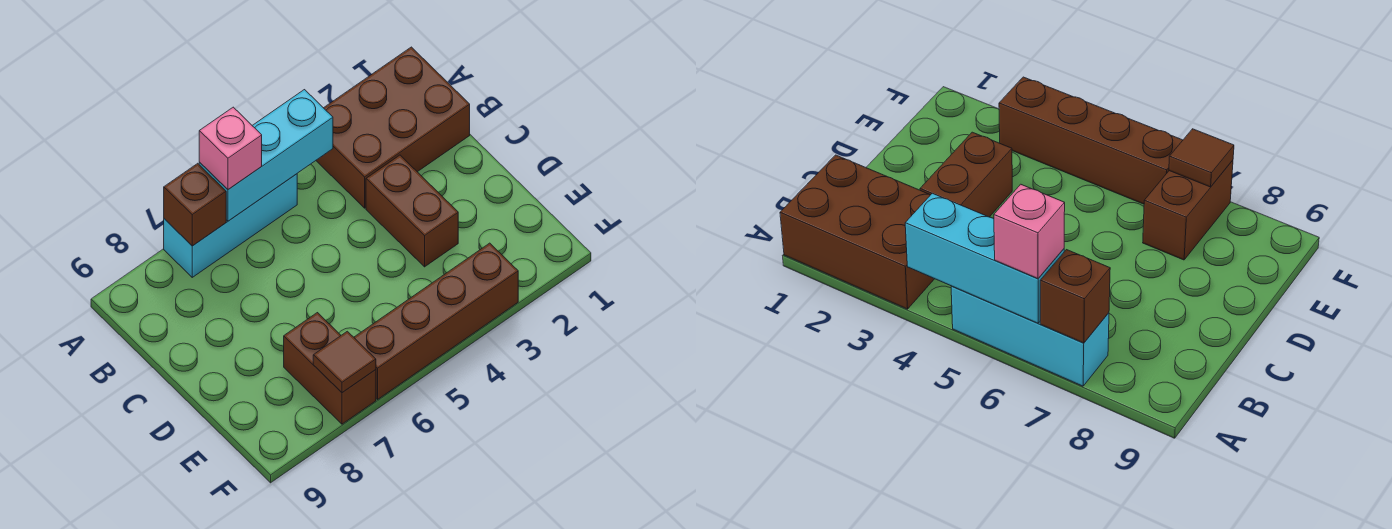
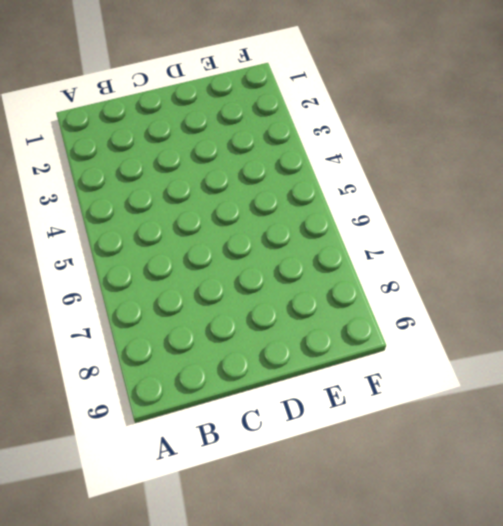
none -> brown 2x3 brick [316,47,470,208]
none -> cyan 1x3 brick [164,174,297,277]

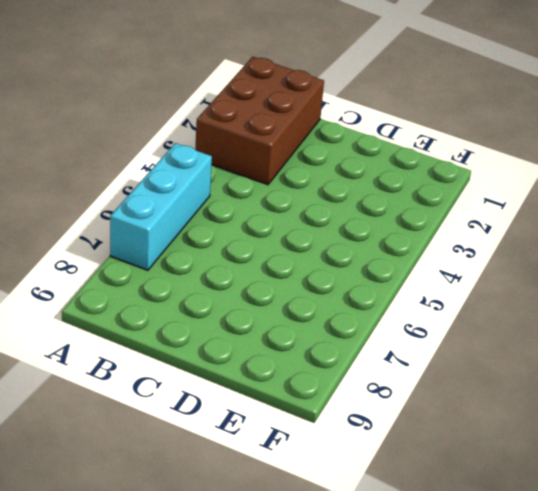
none -> brown 1x2 brick [366,155,458,267]
none -> brown 1x2 brick [284,313,376,424]

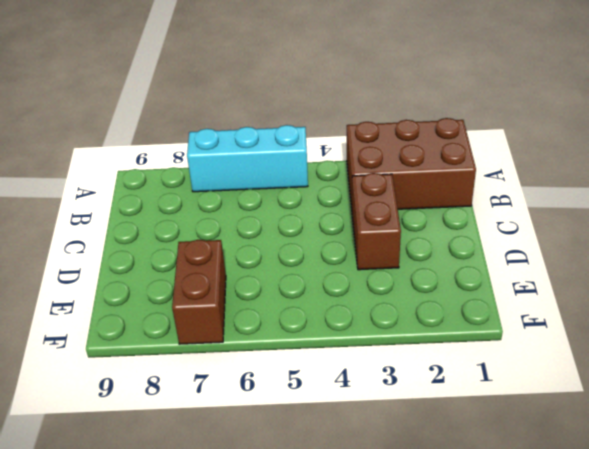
none -> brown 1x4 brick [354,243,518,399]
none -> cyan 1x3 brick [199,90,333,221]

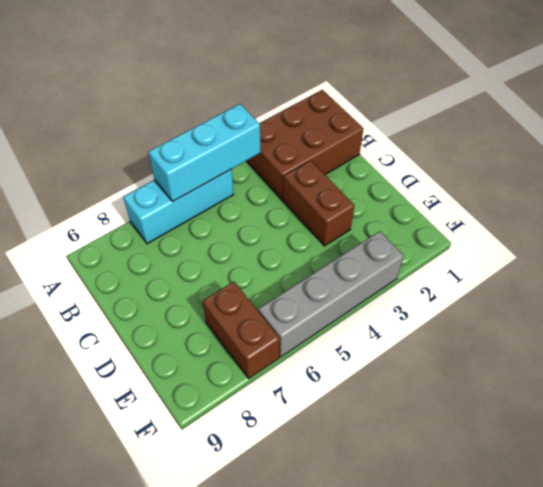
grey 1x4 brick [258,231,404,357] -> brown 1x4 brick [354,243,518,399]
none -> brown 1x1 brick [164,163,226,246]
none -> brown 1x1 tile [313,331,376,393]

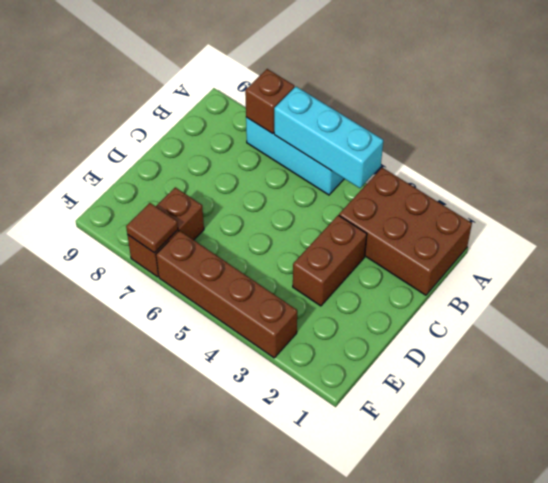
none -> pink 1x1 brick [199,107,262,189]

